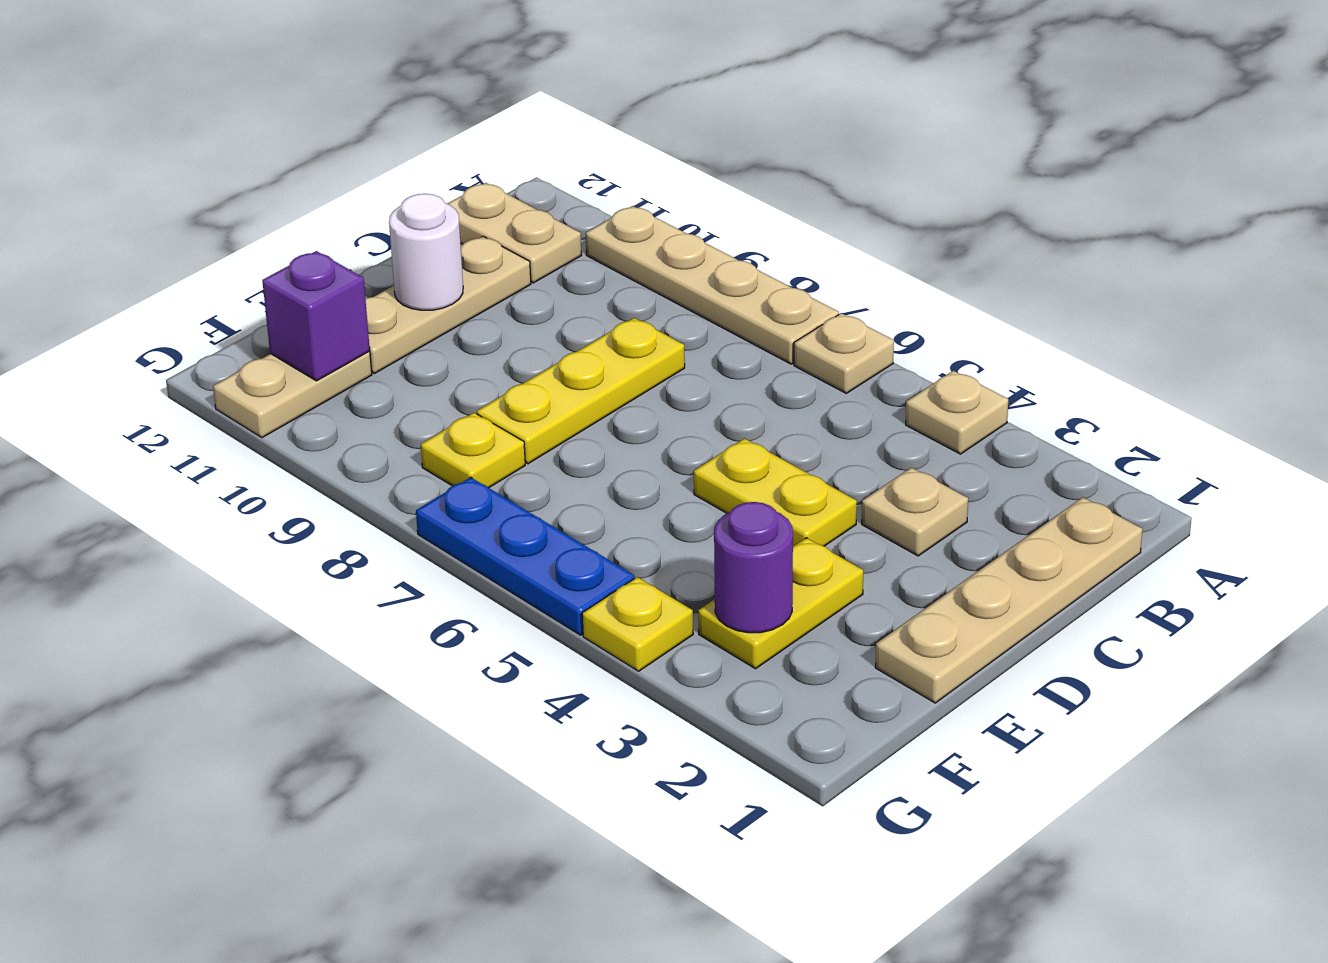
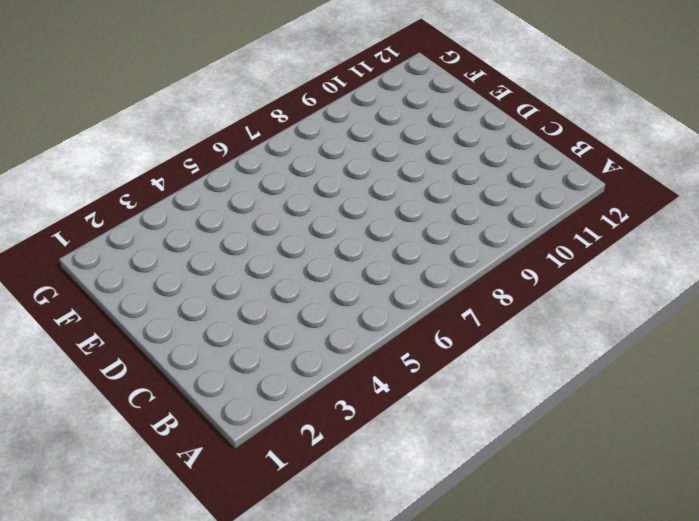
none -> tan 1x1 plate [906,371,1008,454]
none -> tan 1x1 plate [794,313,894,393]
none -> tan 1x4 plate [586,206,839,364]

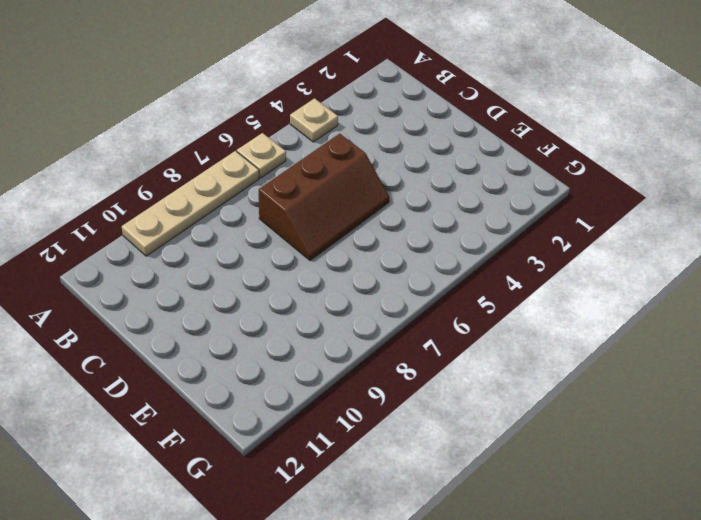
brown 2x3 slope [259,134,389,260] -> yellow 1x2 plate [694,438,857,546]
none -> tan 1x4 plate [875,497,1142,703]
none -> tan 1x2 plate [447,183,582,283]
none -> tan 1x1 plate [862,468,968,556]

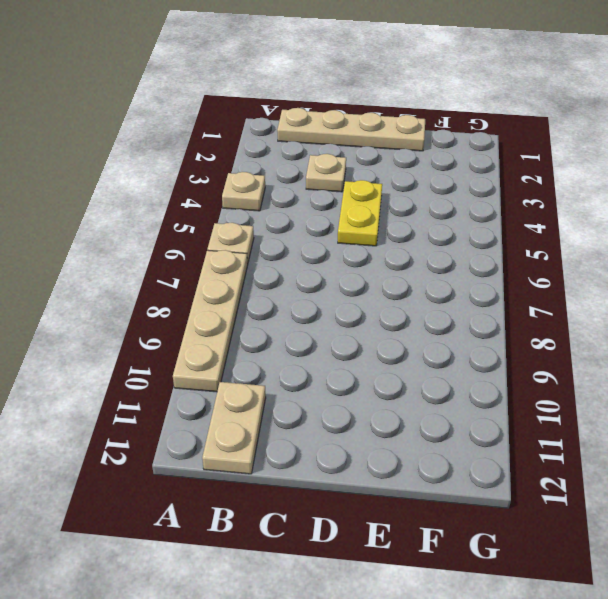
none -> yellow 1x3 plate [477,318,685,464]
none -> tan 1x3 plate [365,236,531,374]
none -> yellow 1x2 plate [698,538,863,669]

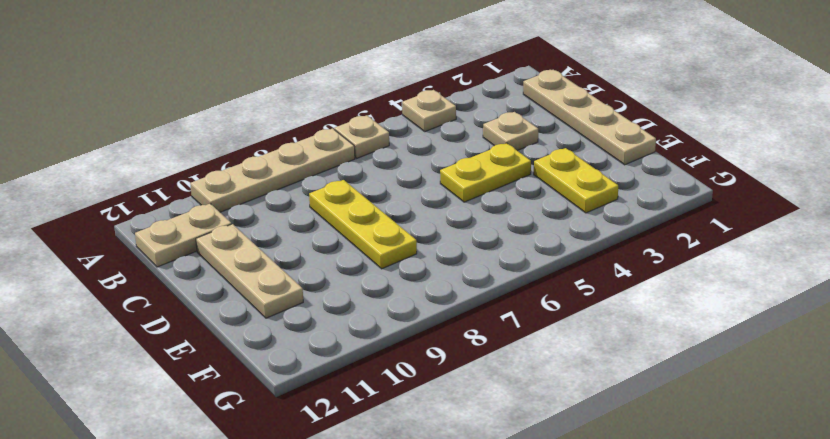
none -> yellow 1x1 plate [421,413,525,488]
none -> tan 1x2 plate [213,352,372,438]
none -> yellow 1x1 plate [582,577,693,671]

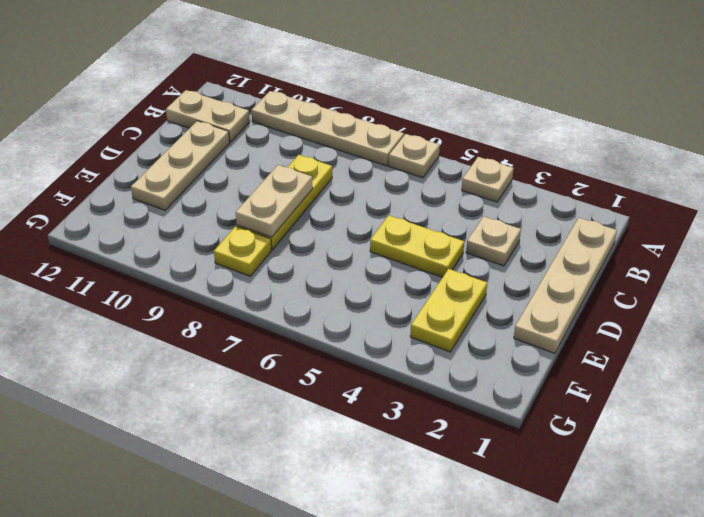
tan 1x2 plate [236,165,313,237] -> tan 1x2 plate moved to [213,352,372,438]
none -> yellow 1x1 plate [582,577,693,671]
none -> blue 1x3 plate [416,477,634,635]
none -> white 1x1 round brick [389,194,463,310]

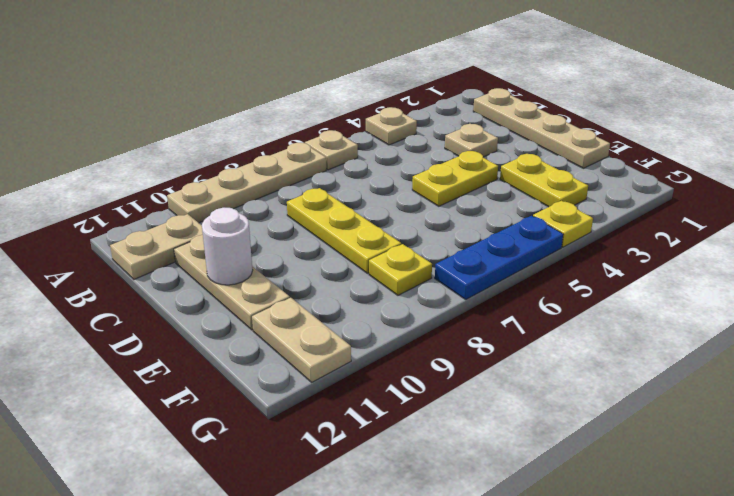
none -> purple 1x1 round brick [714,502,793,633]
none -> purple 1x1 brick [262,251,370,381]

